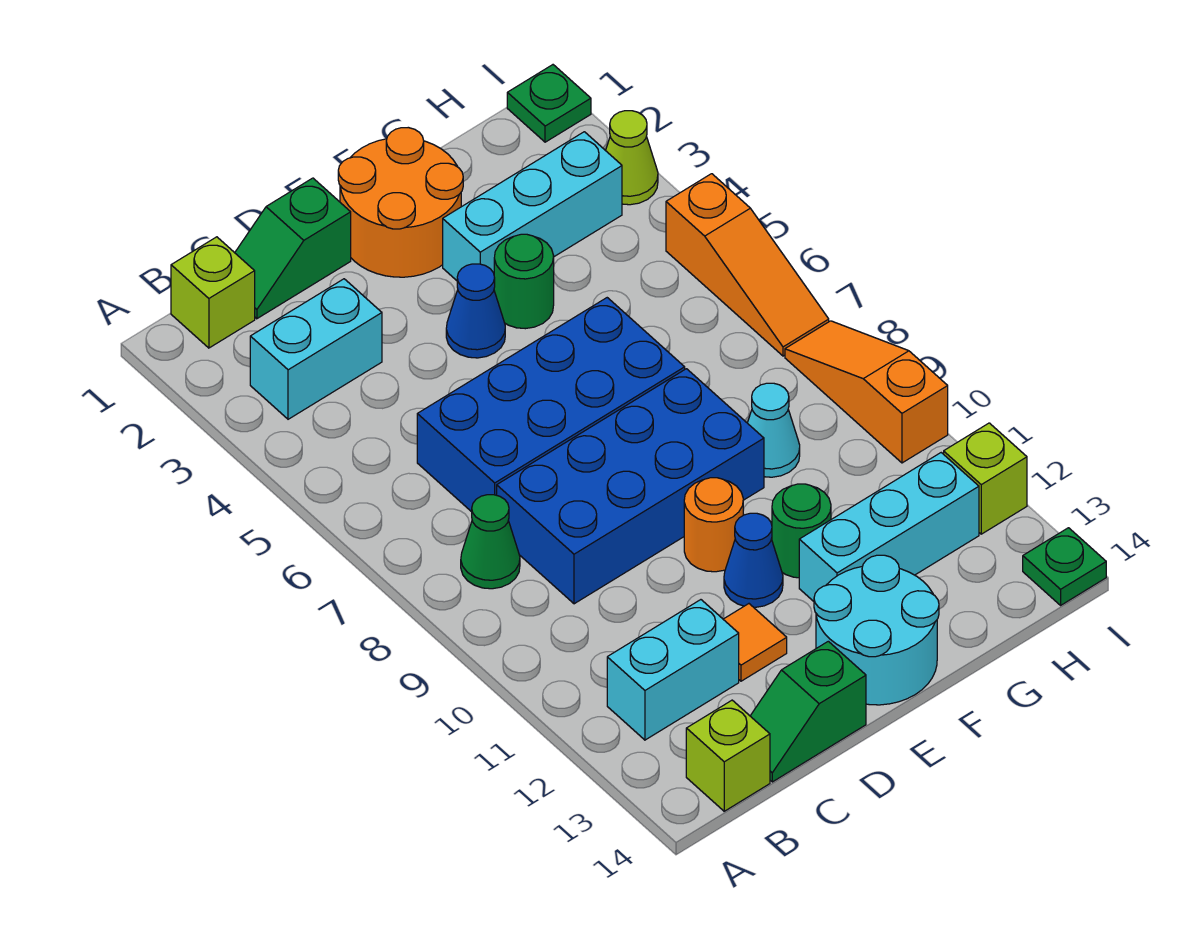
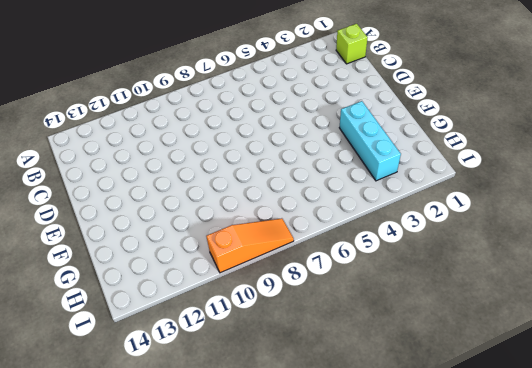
none -> cyan 1x2 brick [250,279,382,419]
none -> green 1x1 cone [461,495,520,589]
none -> cyan 1x2 brick [607,600,739,740]

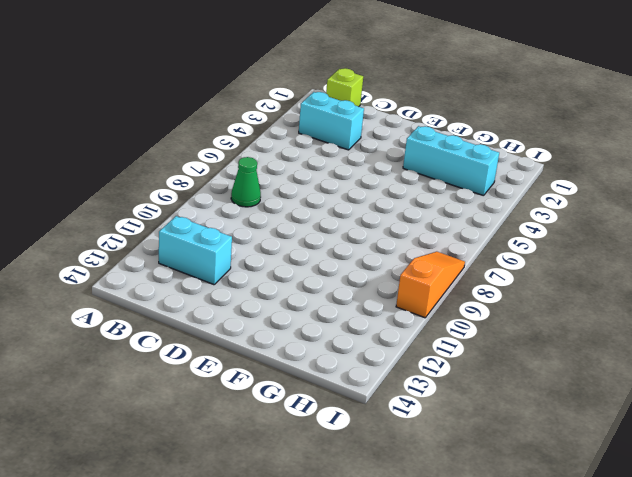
none -> lime 1x1 brick [686,700,770,811]
none -> green 1x2 slope [235,178,351,319]
none -> blue 2x4 brick [417,298,685,512]

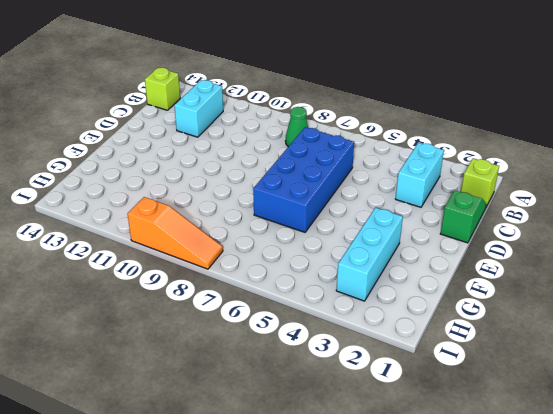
none -> blue 2x4 brick [497,369,764,604]
none -> green 1x2 slope [751,641,866,782]
none -> orange 1x1 tile [723,604,787,681]

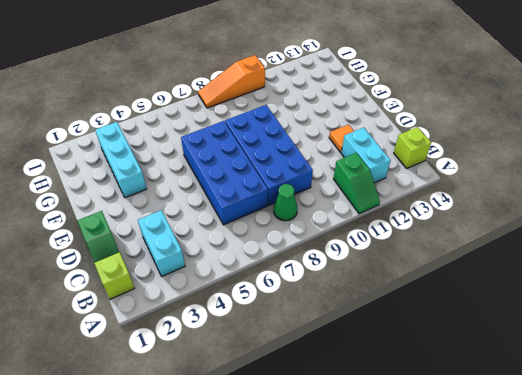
green 1x2 slope [333,153,380,214] -> green 1x2 slope moved to [751,641,866,782]
none -> orange 2x2 round brick [338,128,463,277]
none -> blue 1x1 cone [446,264,505,358]
none -> orange 1x1 round brick [684,478,743,572]

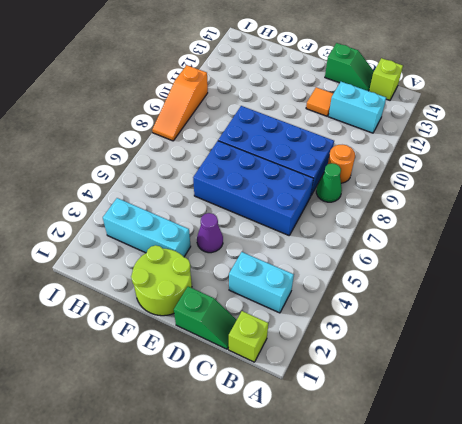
orange 1x1 round brick [328,145,355,183] -> orange 1x1 round brick moved to [684,478,743,572]
lime 2x2 round brick [131,245,192,316] -> orange 2x2 round brick [338,128,463,277]
purple 1x1 cone [197,213,223,253] -> blue 1x1 cone [446,264,505,358]
none -> blue 1x1 cone [724,513,783,607]
none -> cyan 2x2 round brick [814,555,939,705]
none -> green 1x1 round brick [494,234,554,329]

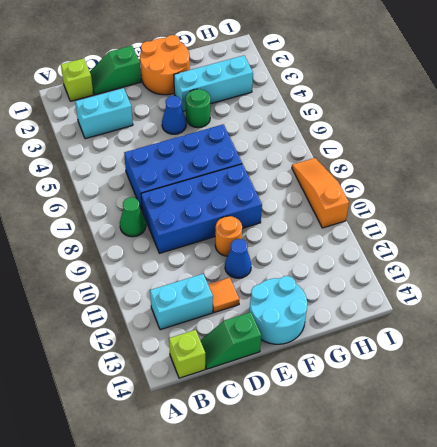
none -> green 1x1 round brick [772,484,831,578]
none -> cyan 1x3 brick [799,453,979,601]
none -> cyan 1x1 cone [748,383,800,477]

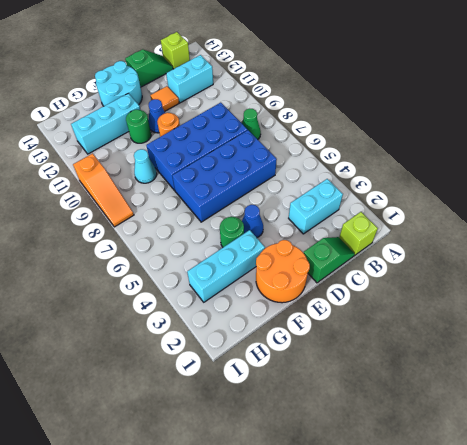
none -> green 1x1 plate [507,65,591,142]
none -> lime 1x1 cone [606,111,658,205]
none -> orange 1x3 slope [666,174,829,356]

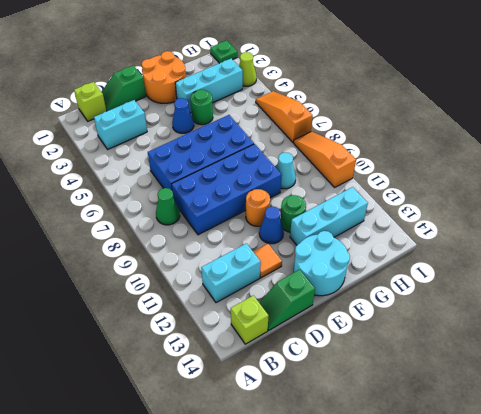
orange 1x3 slope [256,91,313,142] -> orange 1x3 slope turned to [666,174,829,356]
none -> lime 1x1 brick [944,423,1027,534]
none -> green 1x1 plate [1023,528,1106,605]

